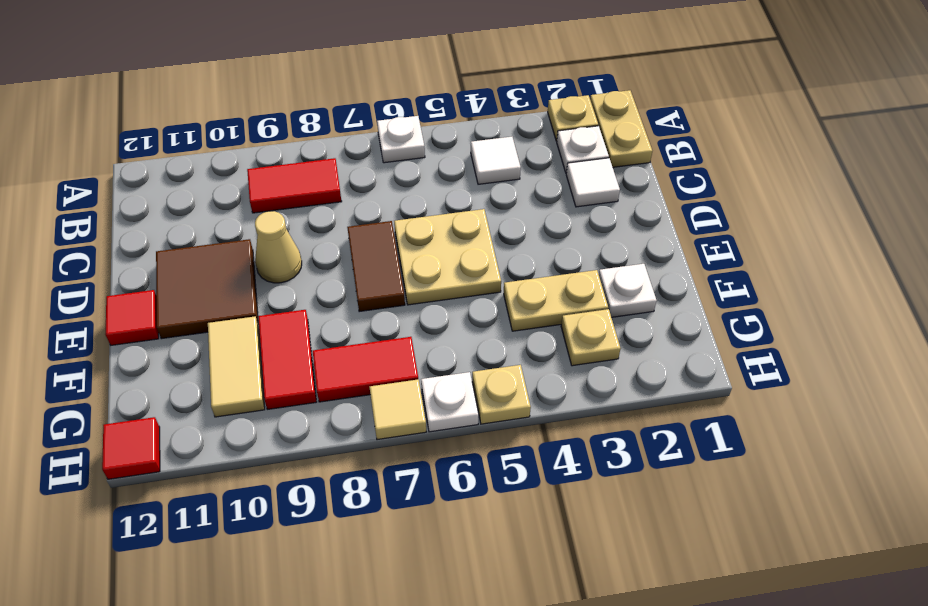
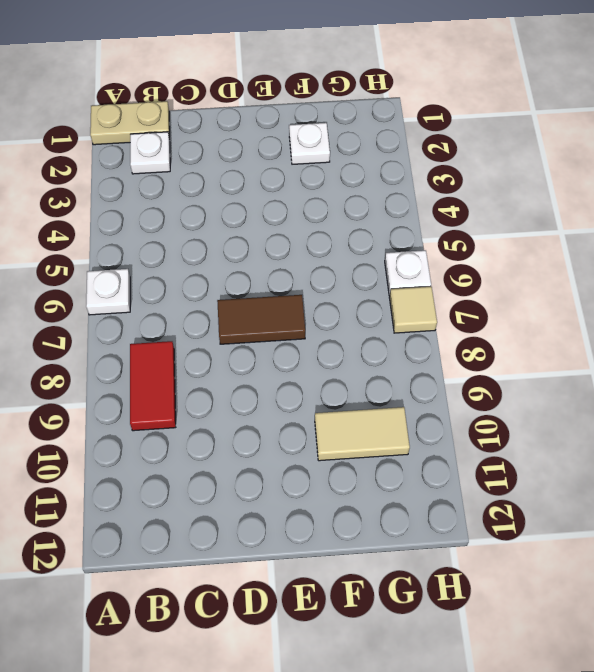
none -> tan 1x1 plate [548,95,598,141]
none -> white 1x1 tile [471,137,521,184]
none -> white 1x1 tile [566,158,620,207]

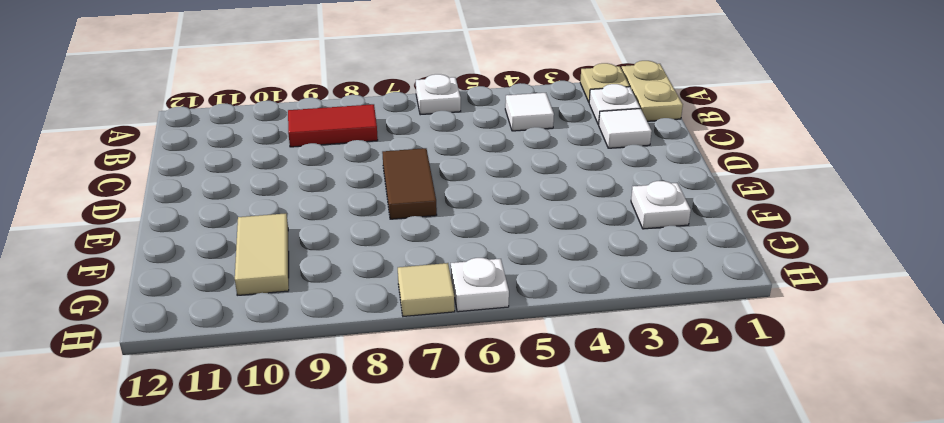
none -> tan 2x2 plate [394,209,501,305]
none -> tan 1x1 cone [255,211,302,283]
none -> brown 2x2 tile [156,239,258,339]

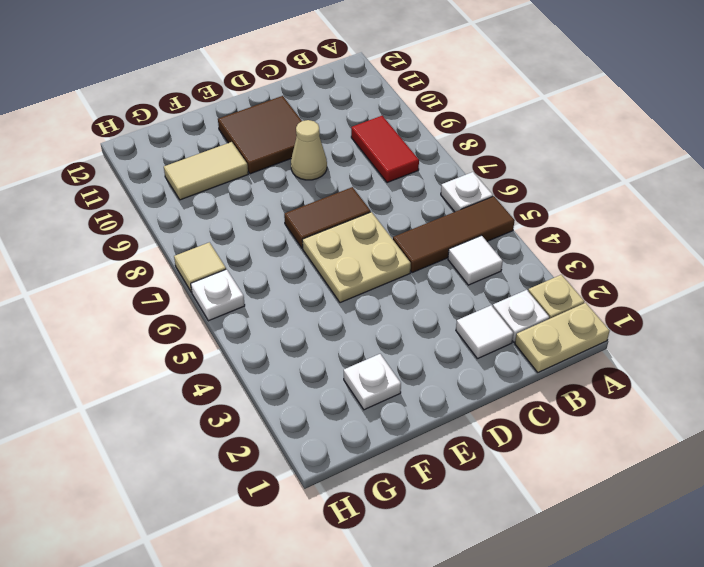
brown 1x3 tile [393,196,515,273] -> none
none -> red 1x1 tile [105,290,159,345]
none -> tan 1x2 plate [504,270,608,331]
none -> red 1x2 tile [258,310,316,409]

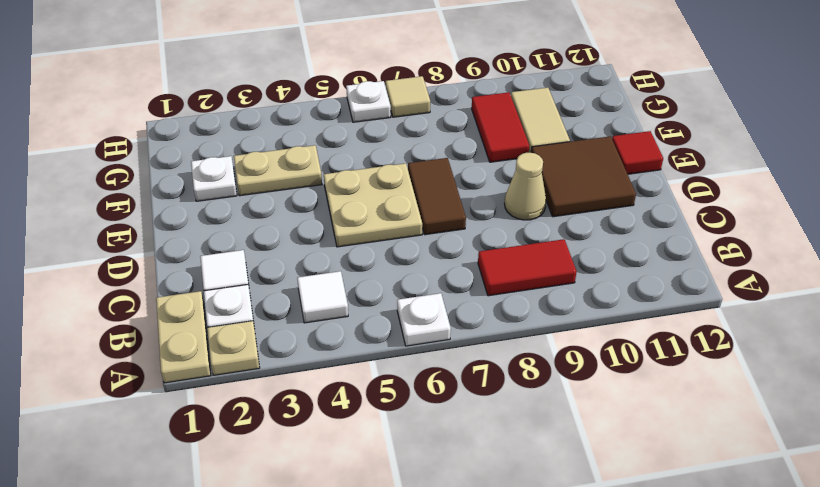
none -> tan 1x1 plate [561,309,621,366]
none -> red 1x2 tile [313,337,418,402]
none -> tan 1x1 plate [472,365,531,424]

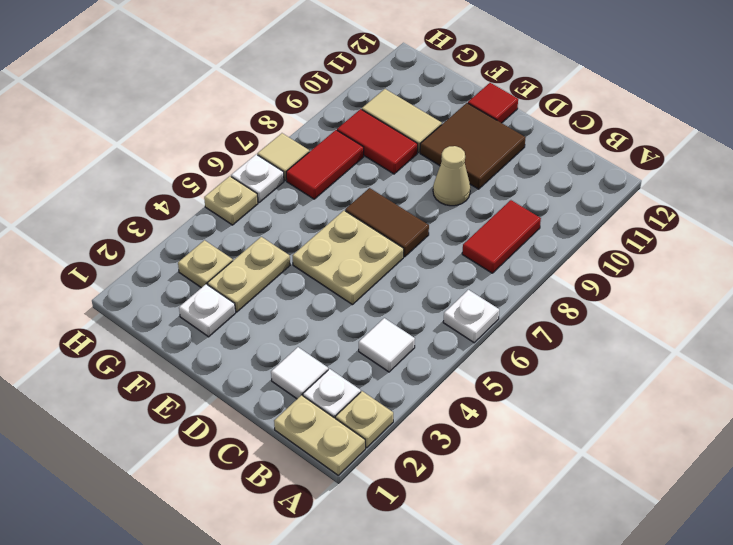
none -> red 1x1 tile [102,417,160,479]

